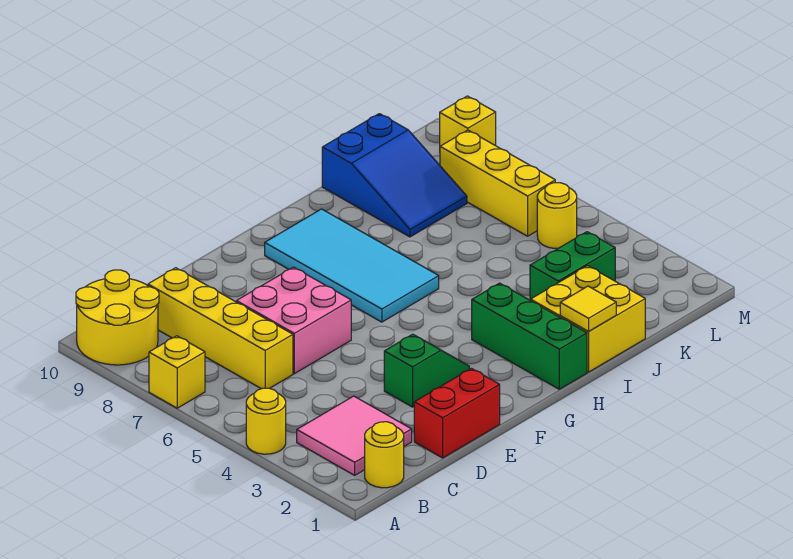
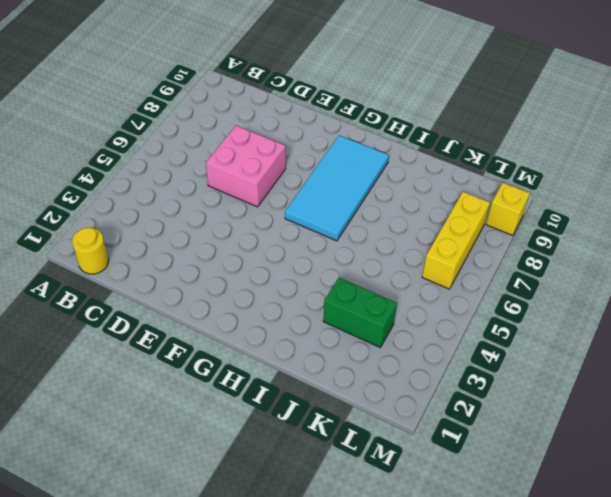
none -> yellow 1x1 round brick [246,388,286,454]
none -> yellow 1x1 brick [149,336,205,408]
none -> yellow 2x2 round brick [76,270,159,365]

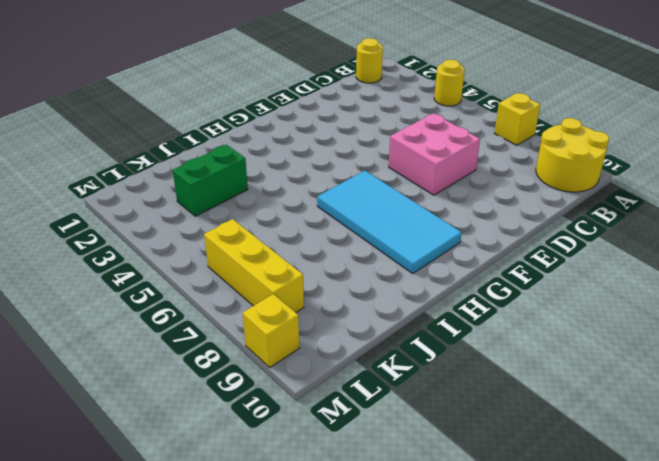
none -> pink 2x2 tile [297,396,412,475]
none -> yellow 1x4 brick [148,268,293,389]
none -> red 1x2 brick [414,368,500,458]

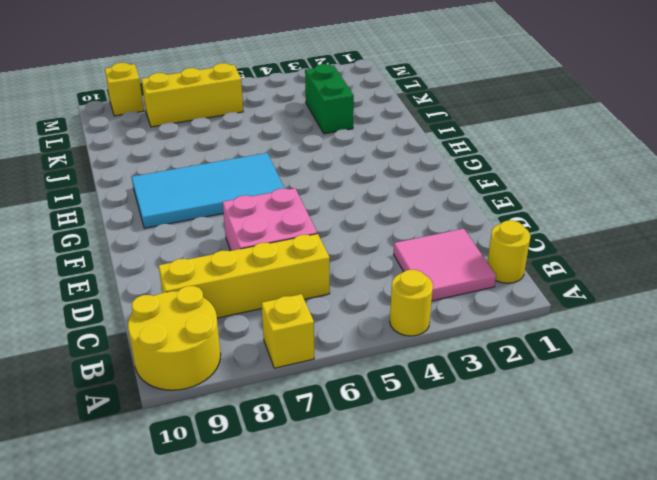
none -> red 1x2 brick [414,368,500,458]
none -> green 1x2 slope [384,334,469,407]
none -> green 1x3 brick [472,283,587,389]

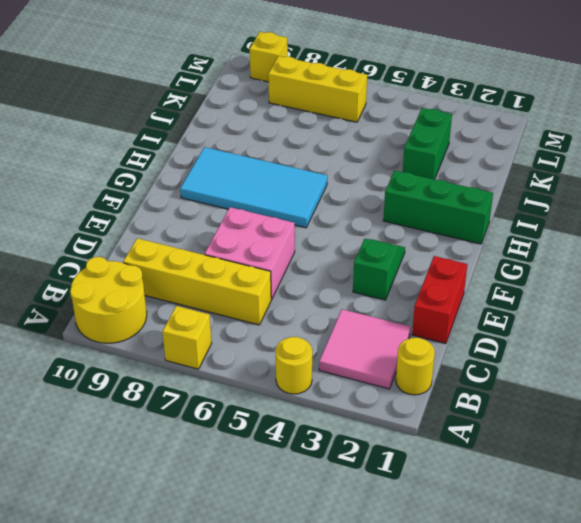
none -> yellow 2x2 brick [531,266,645,372]
none -> blue 2x3 slope [322,114,467,237]
none -> yellow 1x1 round brick [537,183,577,248]

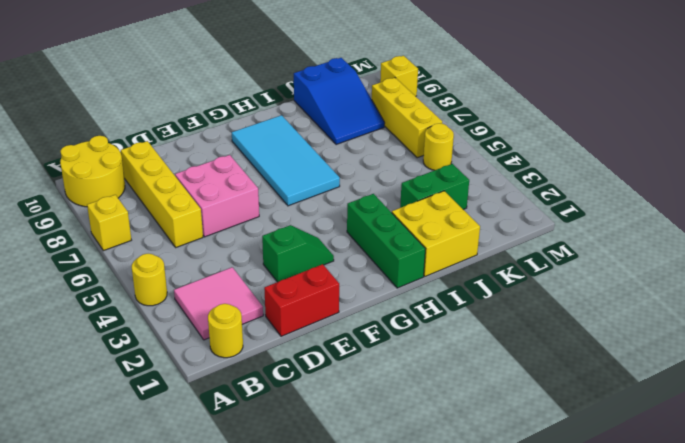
none -> yellow 1x1 tile [560,286,616,331]

